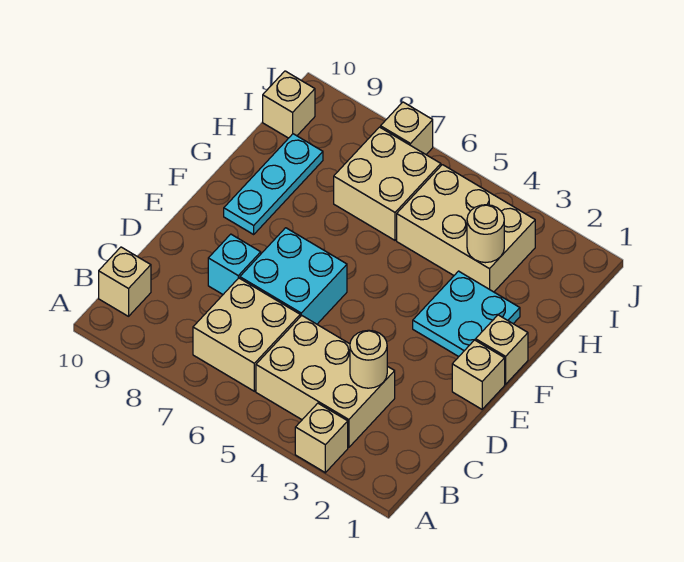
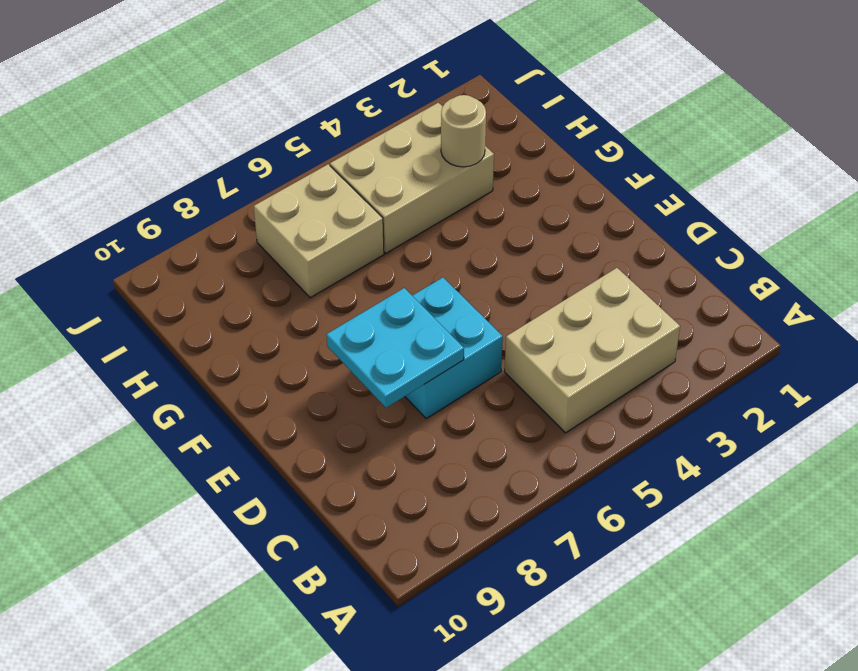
cyan 2x2 plate [327,288,464,408] -> cyan 2x2 plate moved to [413,271,520,357]
none -> tan 1x1 brick [295,403,348,473]
none -> tan 2x2 brick [193,278,300,391]
none -> tan 1x1 brick [99,247,151,316]

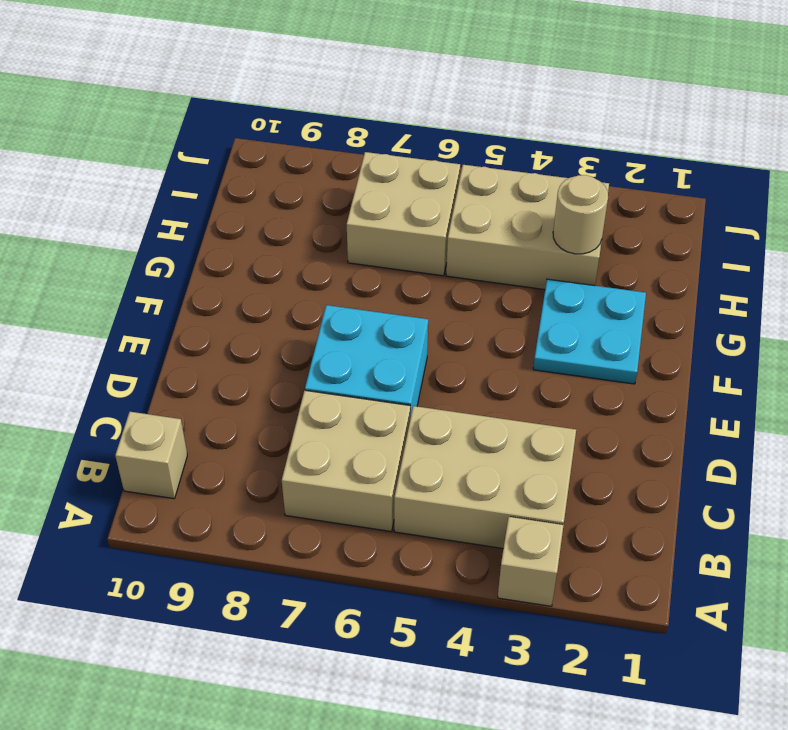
none -> cyan 1x1 brick [208,234,261,294]
none -> tan 1x1 brick [452,340,505,409]
none -> tan 1x1 brick [476,315,528,384]

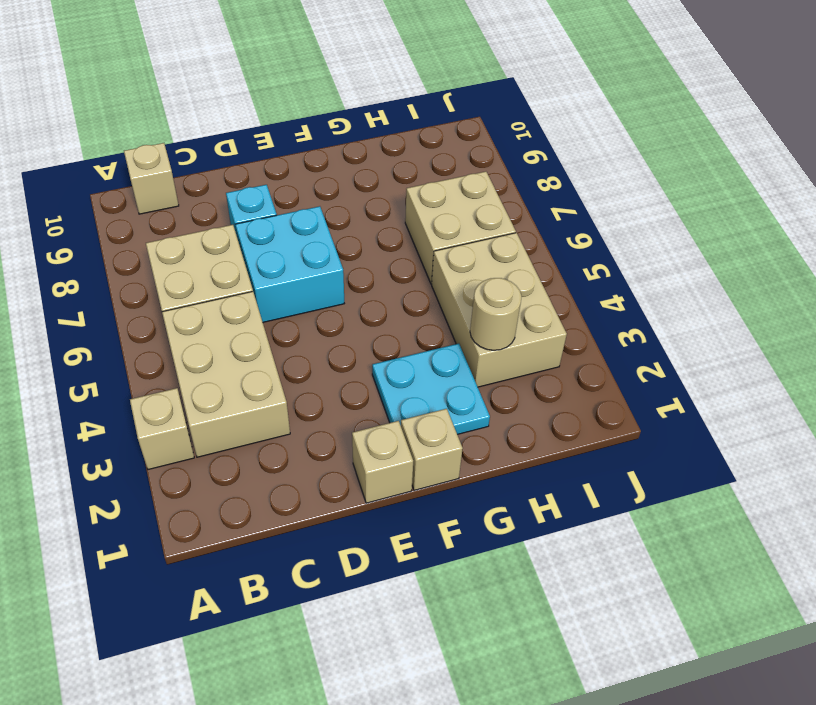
none -> cyan 1x3 plate [224,134,323,234]
none -> tan 1x1 brick [263,71,315,138]
none -> tan 1x1 brick [381,102,433,154]

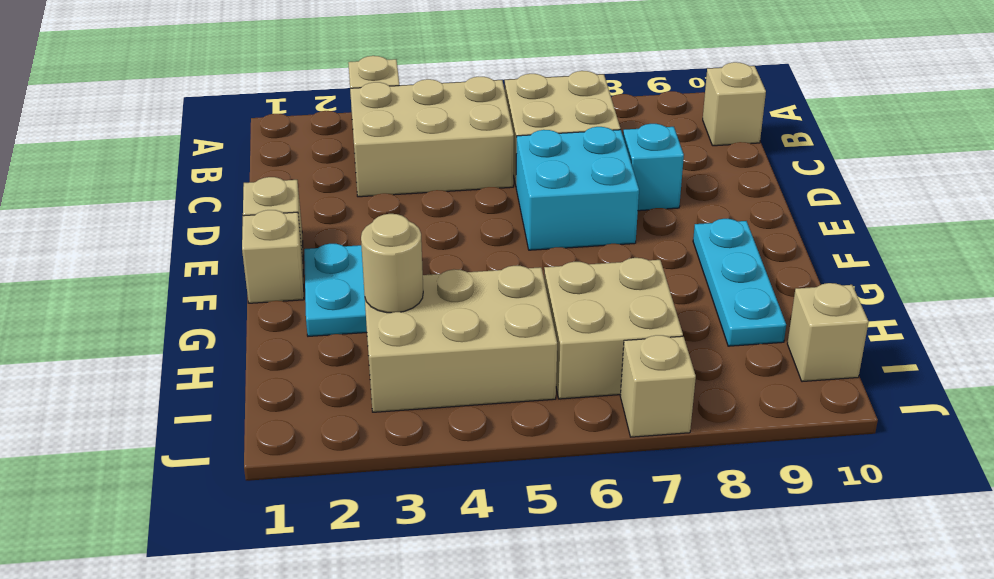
none -> tan 1x1 round brick [350,330,387,388]

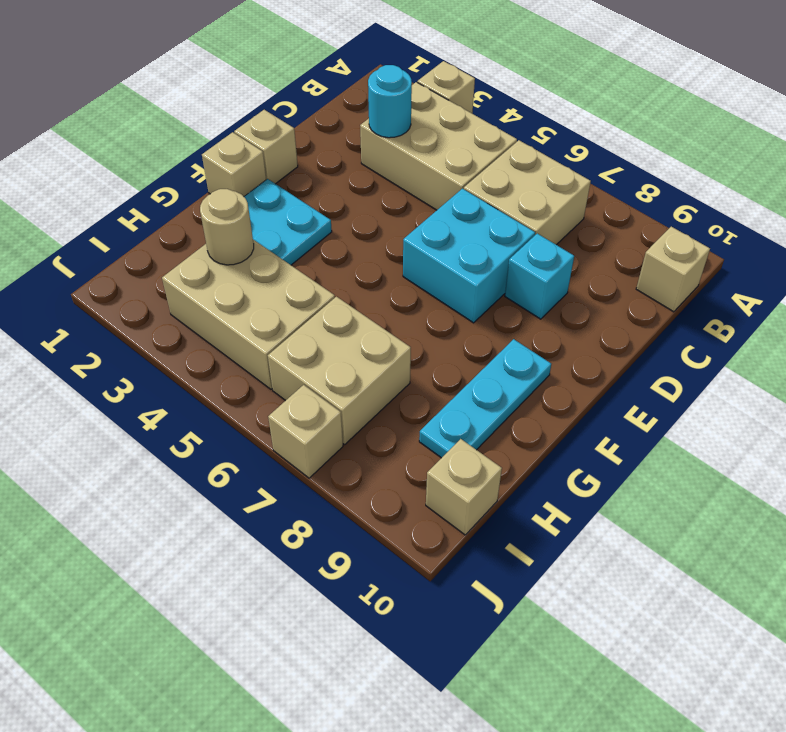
cyan 1x1 round brick [368,65,412,138] -> tan 1x1 round brick [350,330,387,388]

